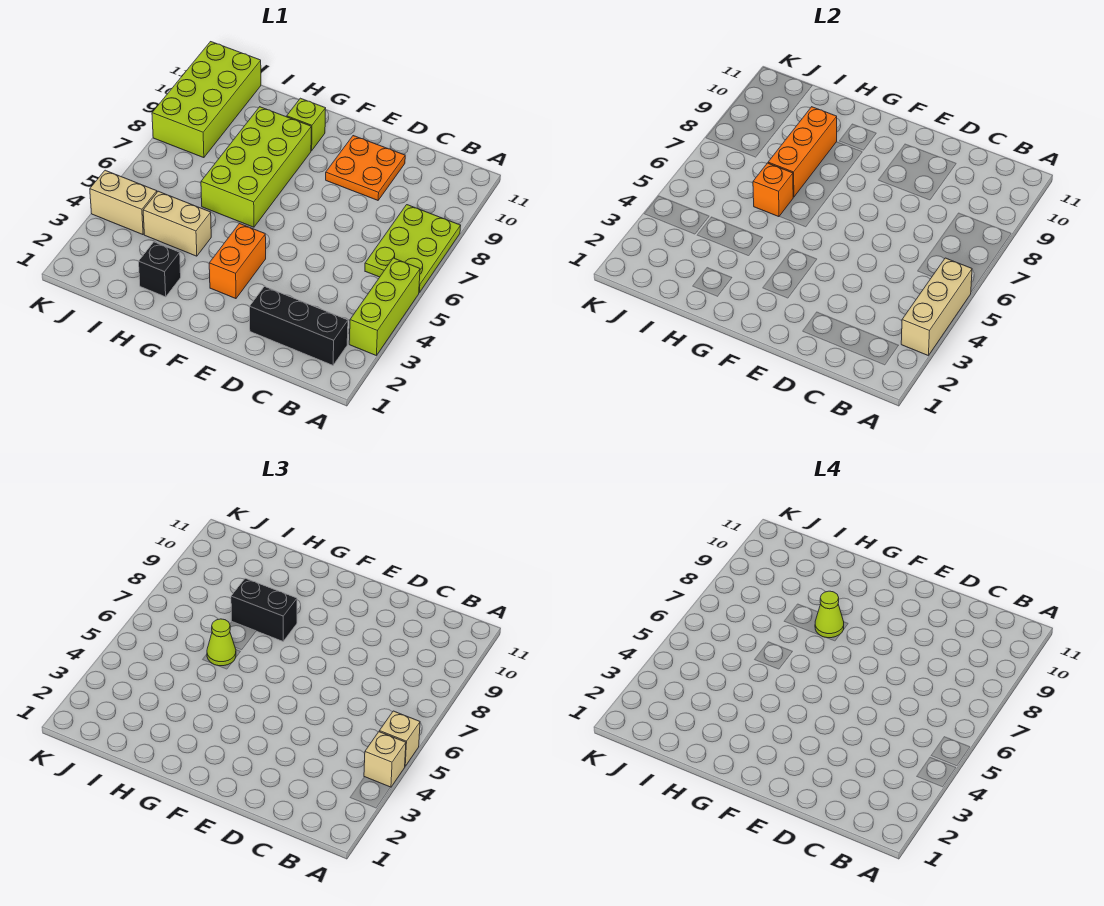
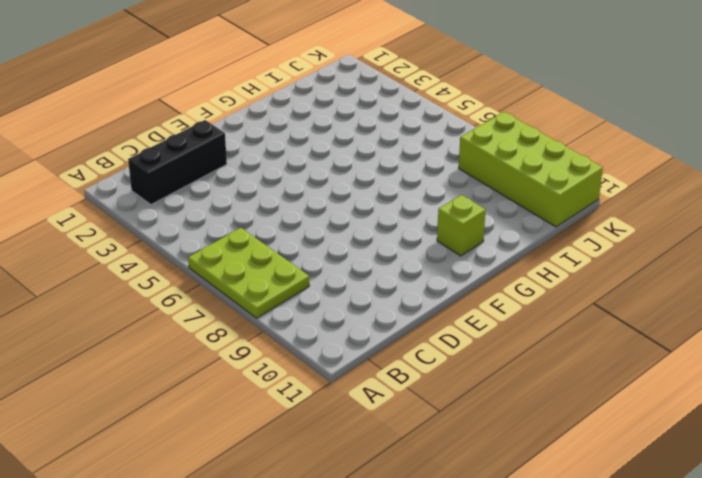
none -> lime 1x3 brick [349,258,420,356]
none -> orange 2x2 plate [326,136,405,200]
none -> orange 1x2 brick [209,223,266,299]

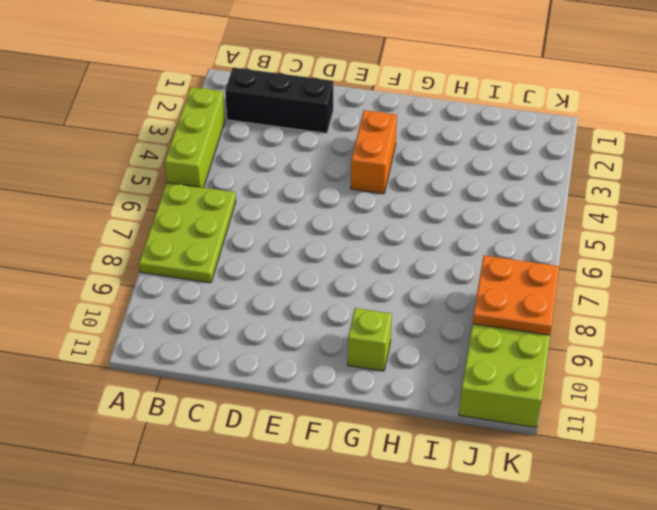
orange 2x2 plate [473,255,559,335] -> orange 2x2 plate moved to [326,136,405,200]
none -> lime 2x4 brick [201,107,311,227]
none -> black 1x1 brick [139,242,181,297]
none -> tan 1x2 brick [143,191,211,256]

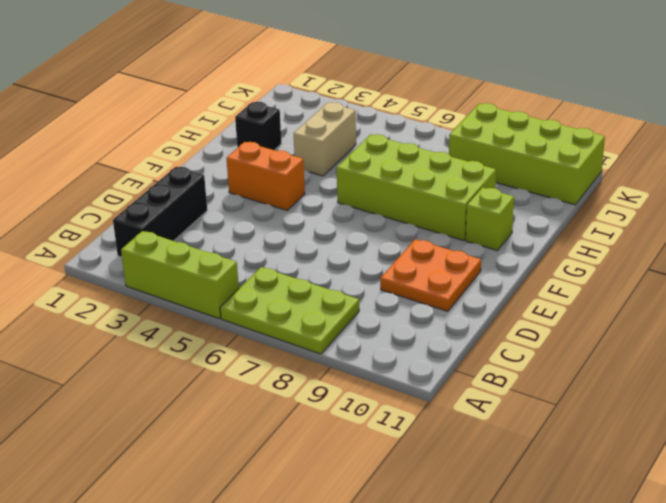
none -> tan 1x2 brick [90,170,157,235]
none -> tan 1x3 brick [901,258,972,356]
none -> orange 1x1 brick [753,163,793,217]

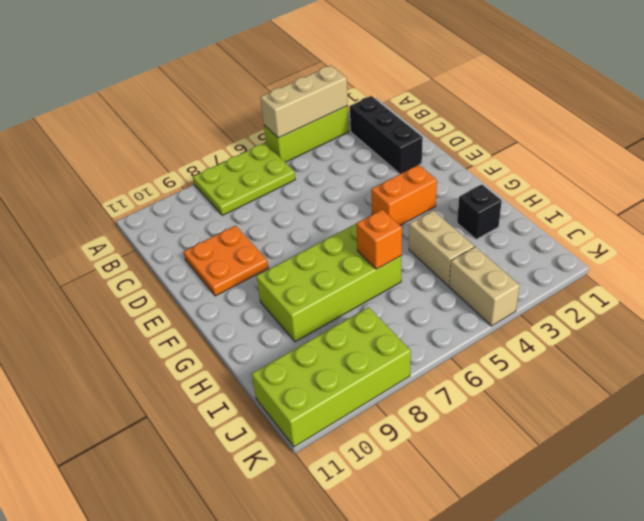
none -> lime 1x1 brick [287,98,326,151]
none -> orange 1x3 brick [768,107,837,197]
none -> tan 1x1 brick [364,732,406,787]

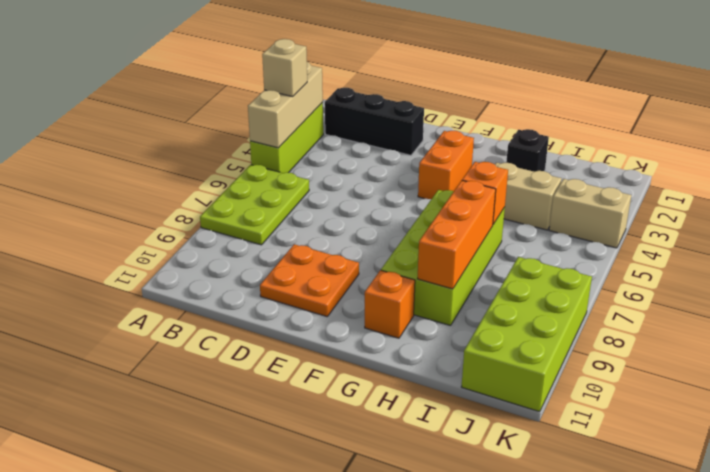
orange 1x1 brick [365,270,415,338] -> lime 1x1 brick [287,98,326,151]
none -> tan 1x1 brick [379,711,420,766]
none -> black 1x2 brick [231,578,297,641]
none -> lime 1x1 cone [207,619,236,666]

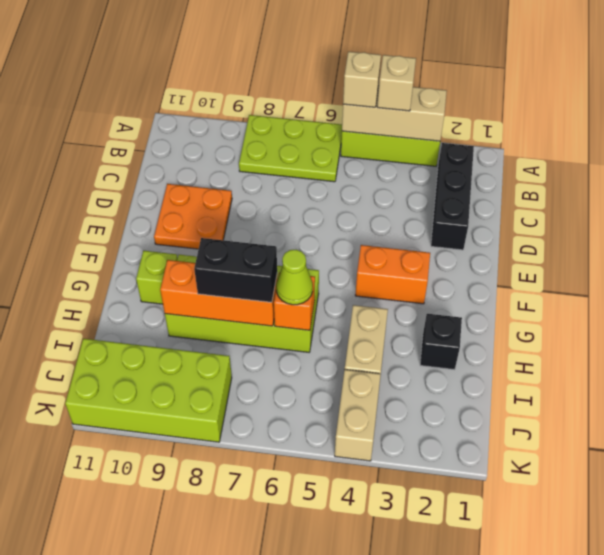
black 1x2 brick [194,238,277,302] -> black 1x2 brick turned to [231,578,297,641]
none -> lime 1x1 cone [815,591,844,638]

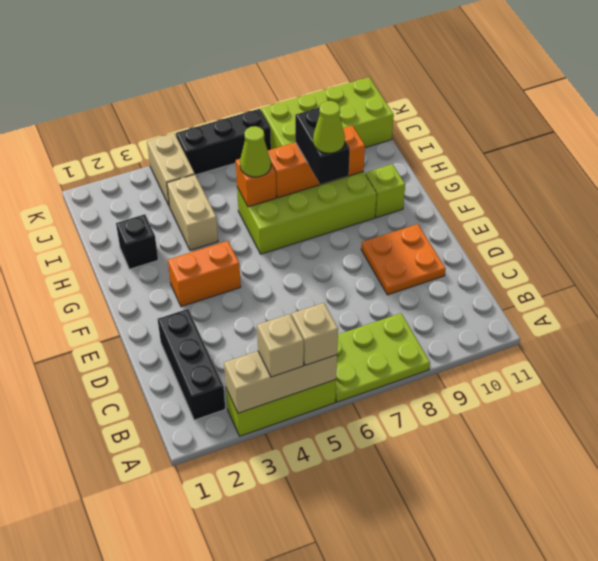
black 1x3 brick [176,109,271,175] -> none

